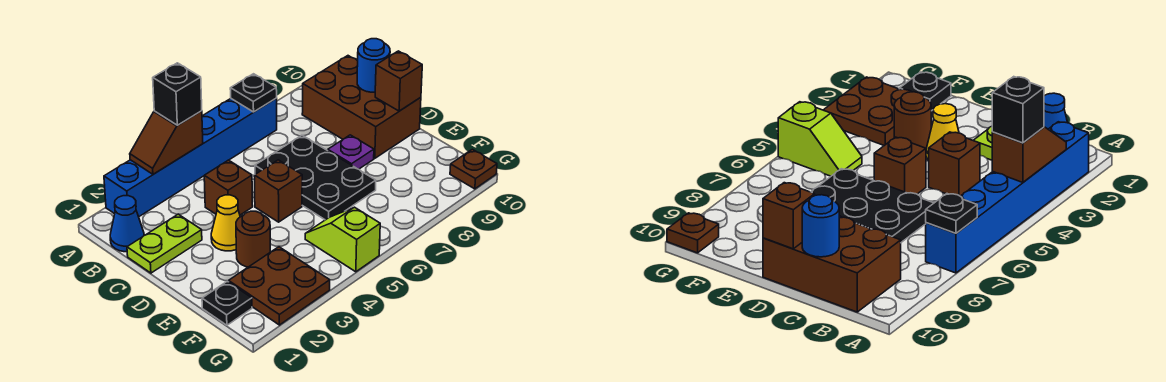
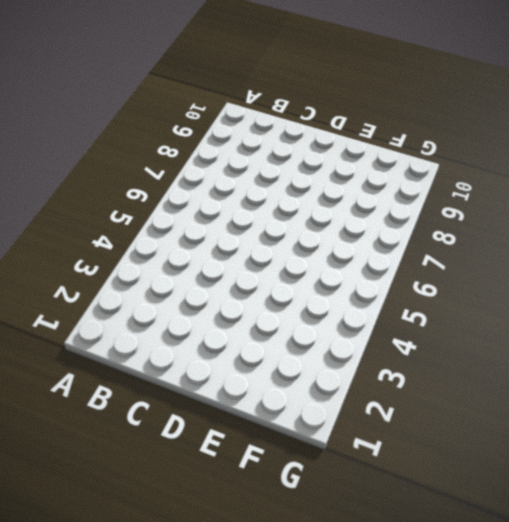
none -> blue 1x6 brick [104,98,277,217]
none -> blue 1x1 cone [110,196,144,252]
none -> brown 2x3 brick [302,56,421,158]

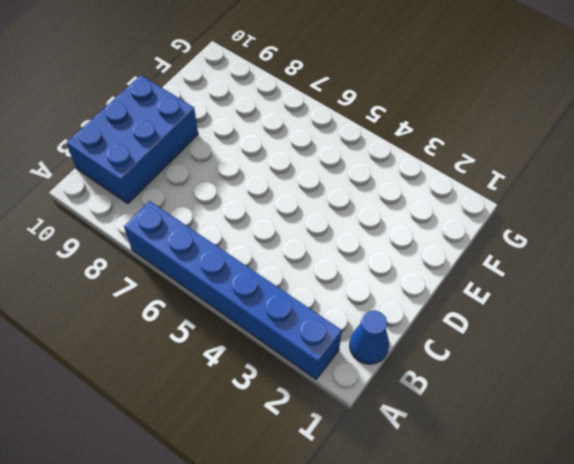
blue 2x3 brick [66,75,198,204] -> brown 2x3 brick [302,56,421,158]
none -> lime 1x2 plate [127,214,202,273]
none -> brown 1x1 brick [204,160,253,215]
none -> black 2x3 plate [255,135,376,220]

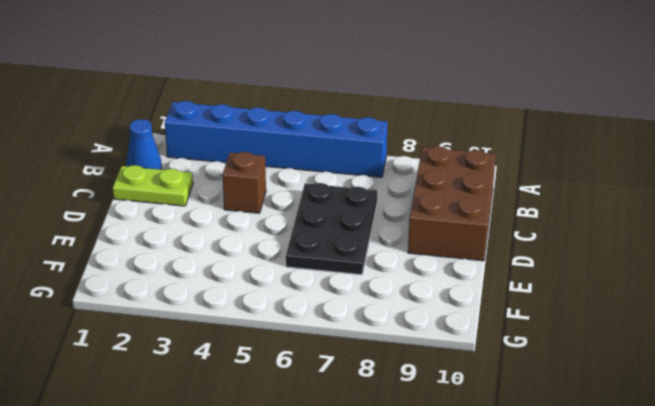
none -> yellow 1x1 cone [211,195,240,251]
none -> brown 1x1 brick [254,160,302,222]
none -> purple 1x1 plate [328,135,374,169]

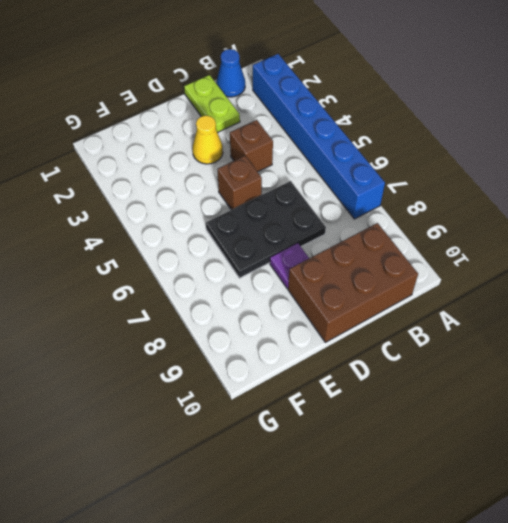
none -> brown 1x1 round brick [236,211,270,267]
none -> black 1x1 plate [202,281,252,325]
none -> brown 2x2 plate [229,247,330,325]

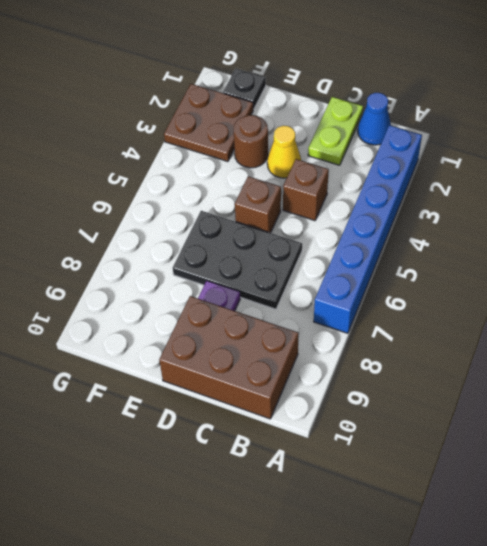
none -> lime 1x2 slope [305,207,380,272]
none -> brown 1x1 plate [450,149,497,189]
none -> brown 1x2 slope [130,111,203,174]

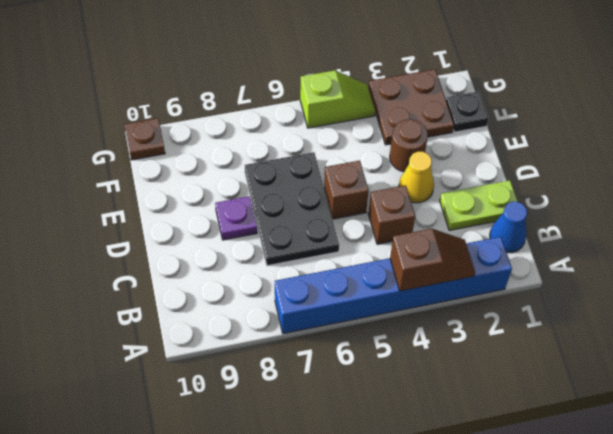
lime 1x2 slope [300,70,375,128] -> lime 1x2 slope turned to [305,207,380,272]
none -> brown 2x3 brick [302,56,421,158]
none -> black 1x1 plate [230,74,277,112]
none -> blue 1x1 round brick [357,39,390,92]

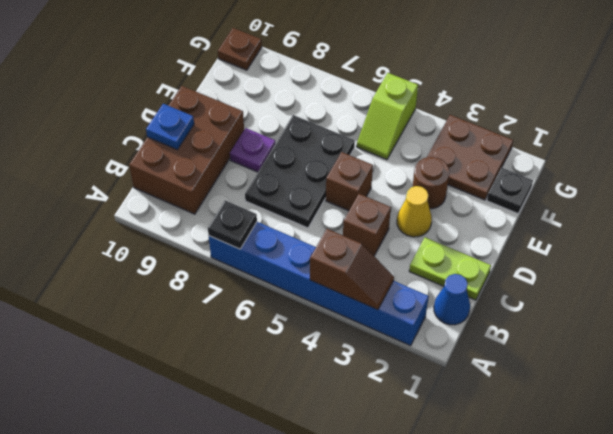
blue 1x1 plate [146,104,194,150] -> blue 1x1 round brick [357,39,390,92]
none -> brown 1x1 brick [375,51,422,111]
none -> black 1x1 brick [153,63,202,125]

